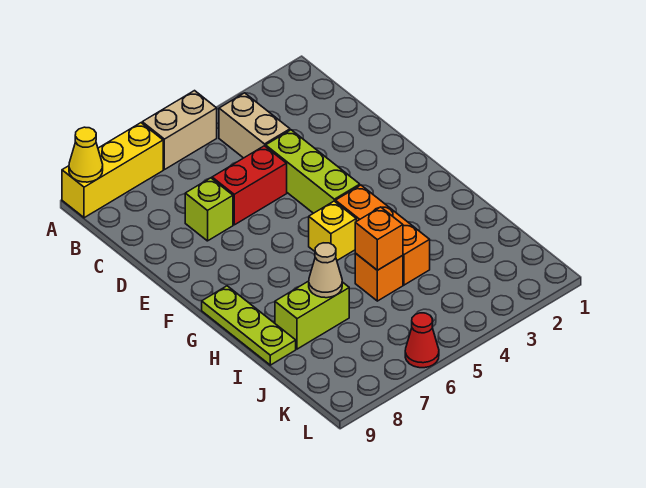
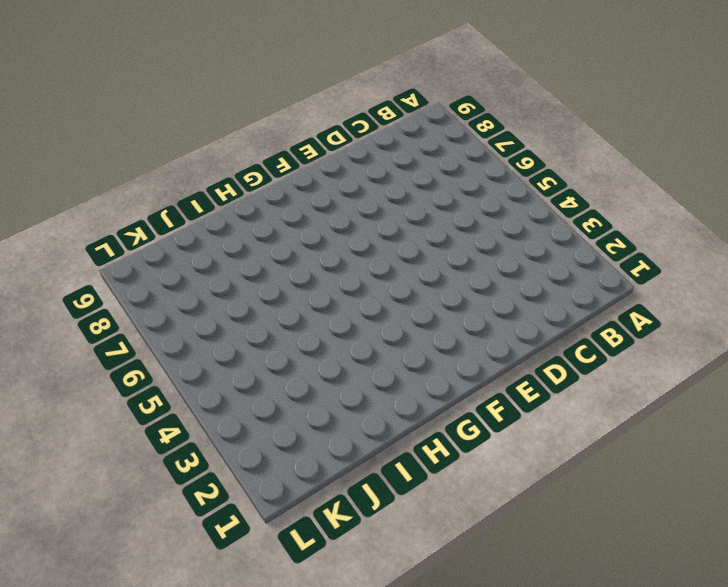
none -> tan 1x2 brick [142,91,217,170]
none -> yellow 1x3 brick [62,123,163,218]
none -> tan 1x2 brick [219,93,290,158]

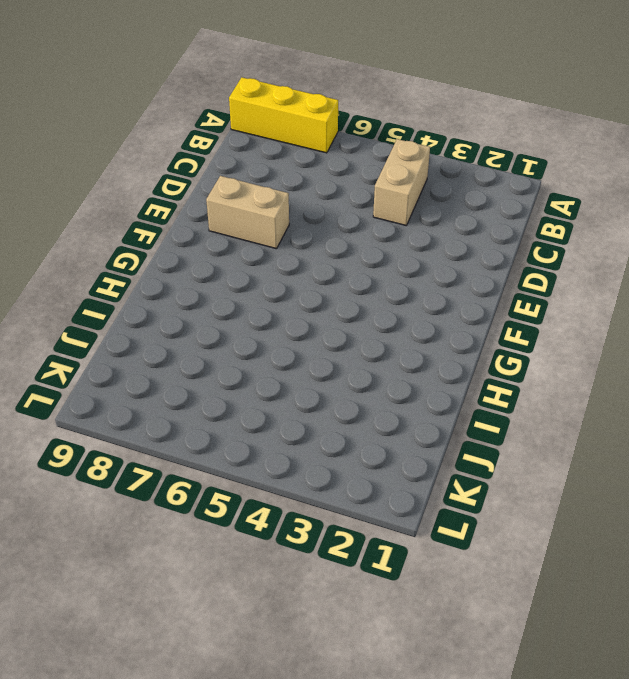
tan 1x2 brick [206,176,289,249] -> tan 1x2 brick moved to [142,91,217,170]
none -> lime 1x3 brick [266,130,360,213]
none -> red 1x2 brick [212,146,287,225]
none -> lime 1x1 brick [185,178,233,241]

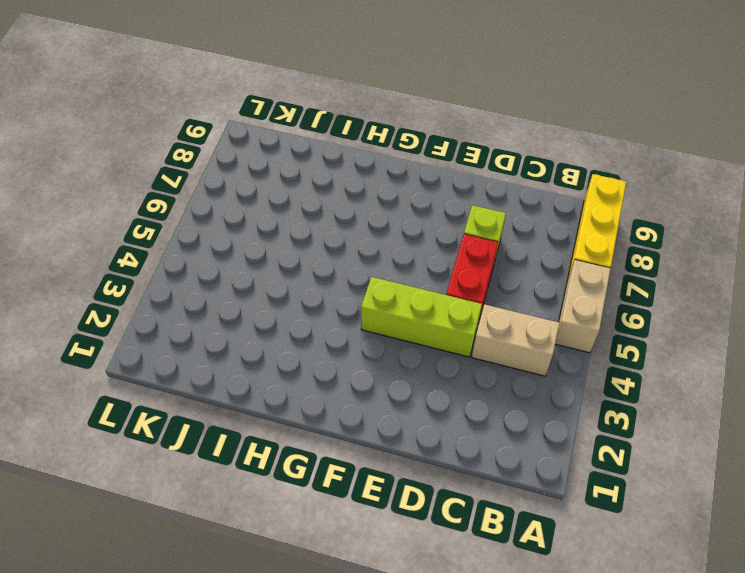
none -> orange 1x3 brick [335,185,430,285]
none -> yellow 1x1 brick [309,201,356,260]
none -> lime 1x3 plate [202,286,296,365]

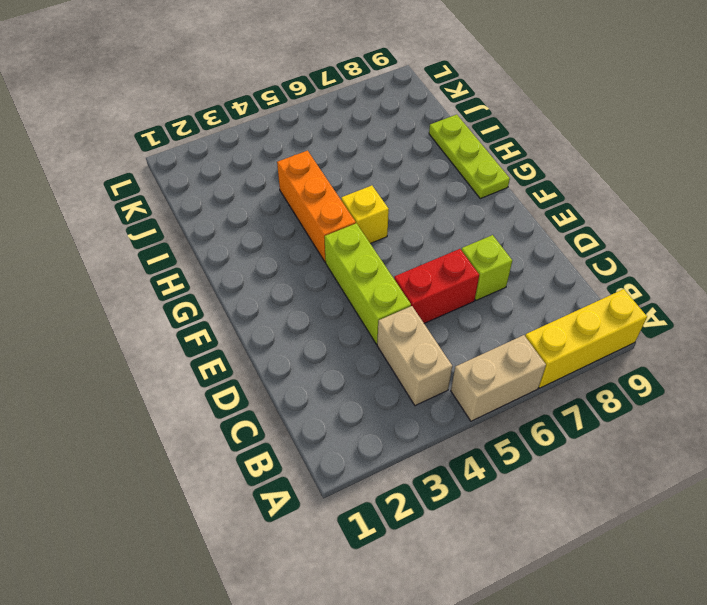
none -> orange 1x1 brick [355,253,403,301]
none -> lime 1x2 brick [275,281,349,349]
none -> red 1x1 cone [405,313,439,368]

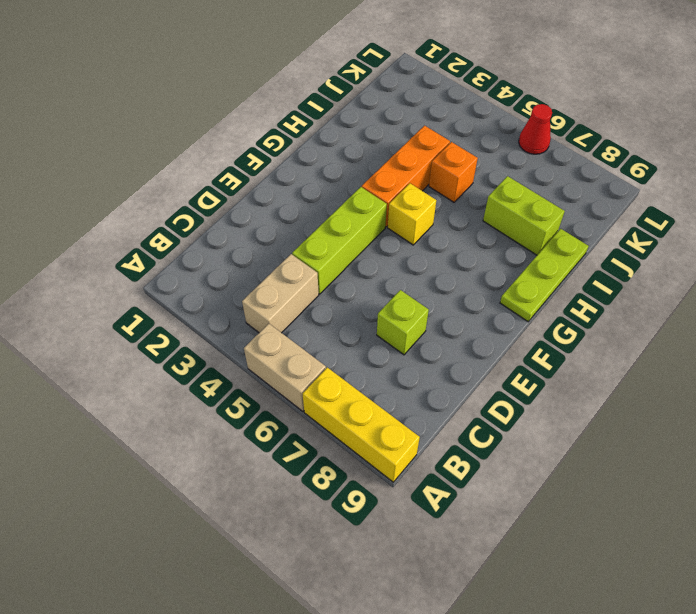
none -> red 1x2 brick [212,146,287,225]
none -> yellow 1x1 cone [69,127,103,182]
none -> orange 1x1 brick [355,207,403,270]

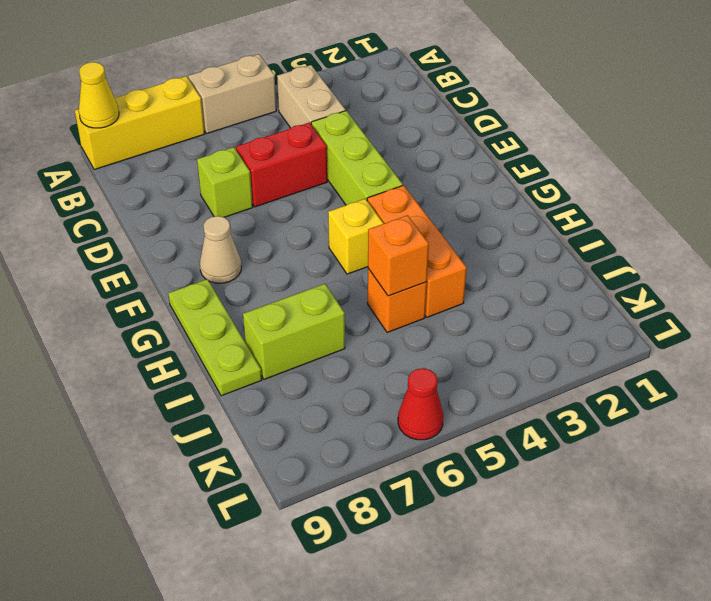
tan 1x1 cone [200,216,241,283] -> tan 1x1 cone moved to [309,243,342,298]

